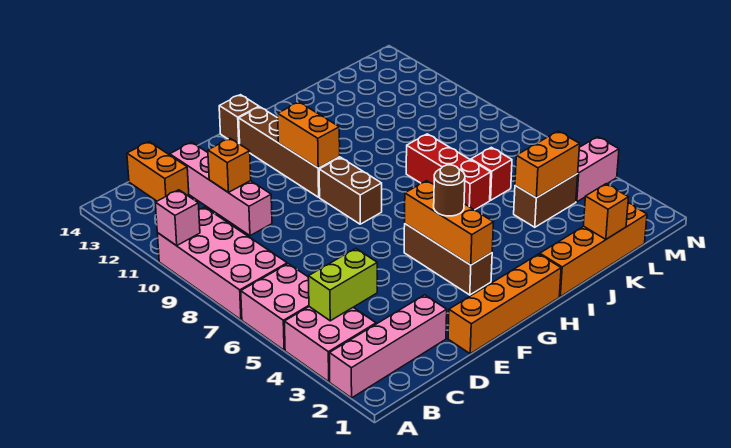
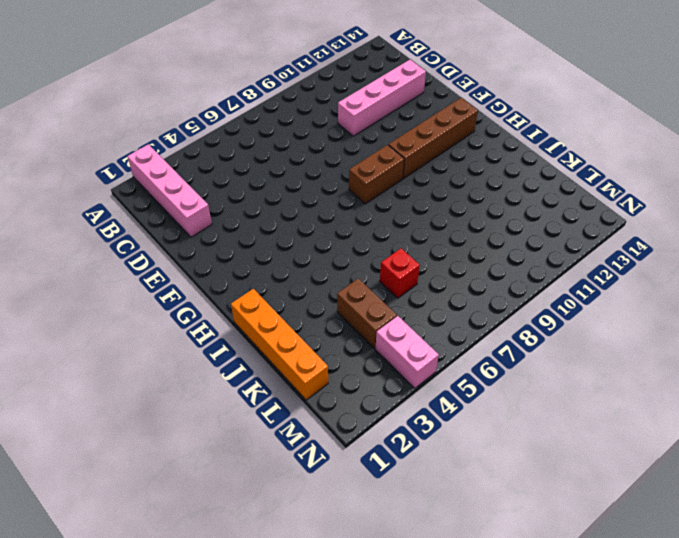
none -> pink 2x2 brick [284,307,376,382]
none -> pink 2x2 brick [241,264,309,350]
none -> pink 2x4 brick [157,207,287,320]

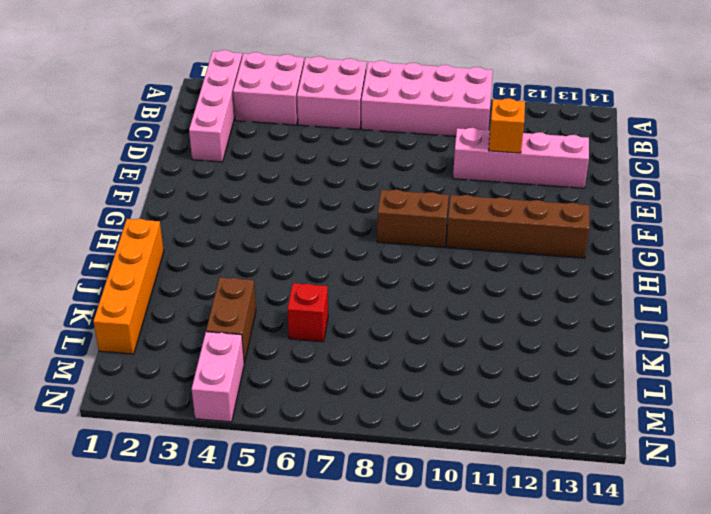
none -> orange 1x2 brick [127,142,189,201]
none -> orange 1x4 brick [448,254,561,354]
none -> brown 1x3 brick [404,224,492,295]

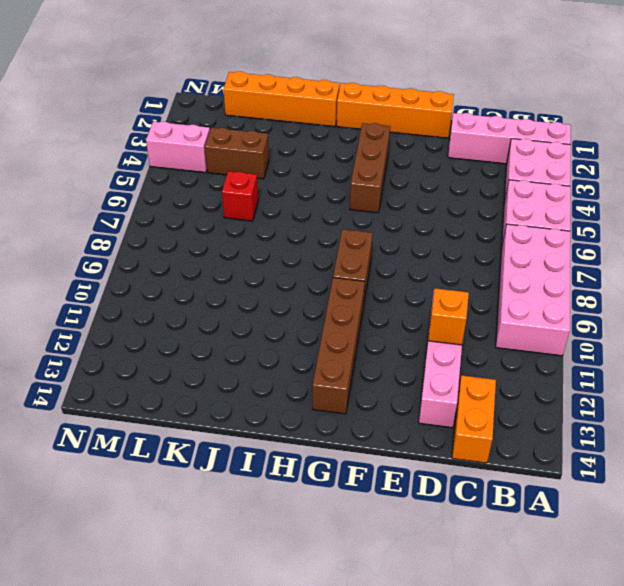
none -> brown 1x1 brick [219,95,259,144]
none -> red 1x3 brick [406,134,491,210]
none -> pink 1x1 brick [155,190,200,246]

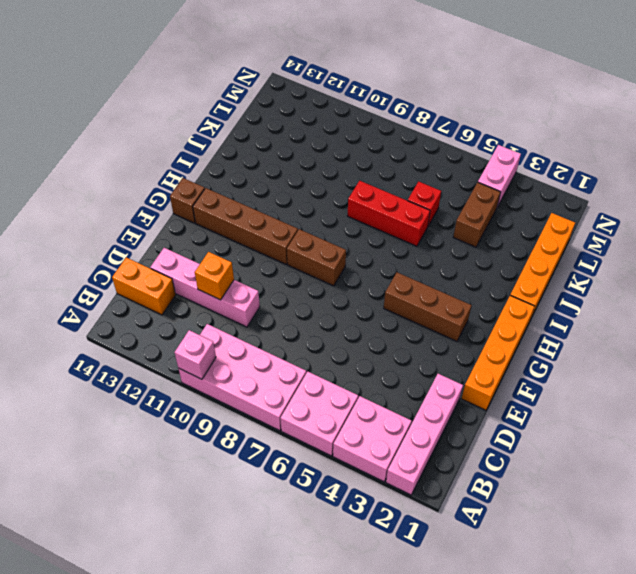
none -> lime 1x2 brick [308,248,377,321]
none -> orange 1x3 brick [405,181,494,265]
none -> orange 1x2 brick [278,102,340,168]

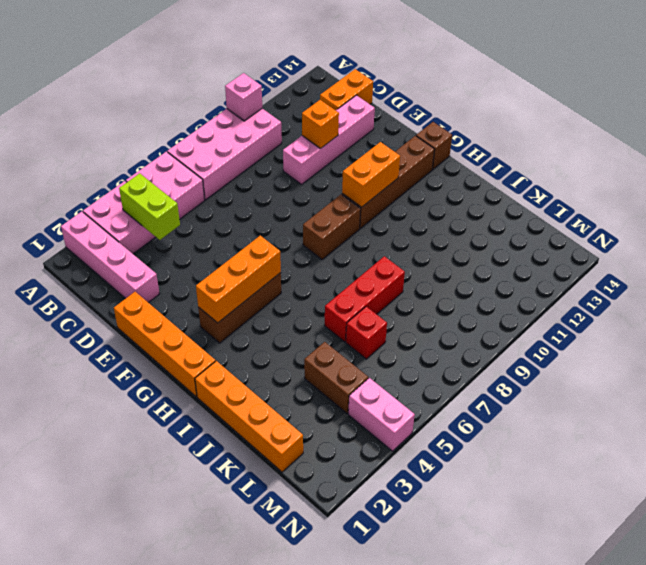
none -> orange 1x1 brick [584,184,629,239]
none -> orange 1x2 brick [515,131,580,198]
none -> brown 1x1 round brick [434,165,465,216]

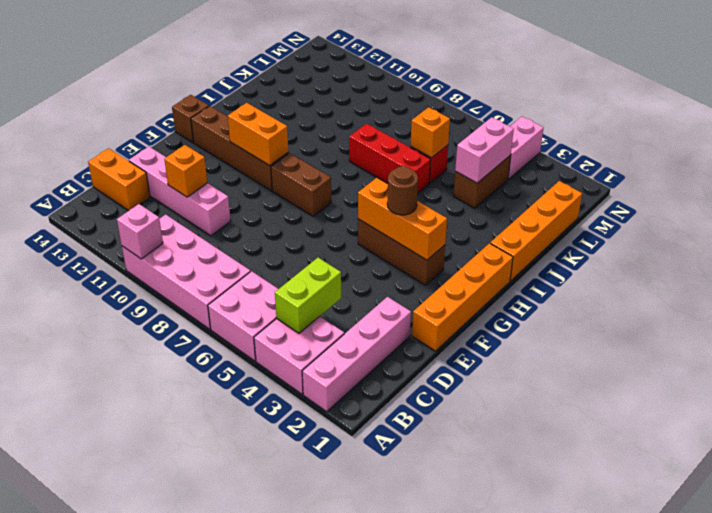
pink 1x2 brick [455,117,514,183] -> orange 1x2 brick [515,131,580,198]
orange 1x1 brick [411,107,450,158] -> orange 1x1 brick moved to [584,184,629,239]

